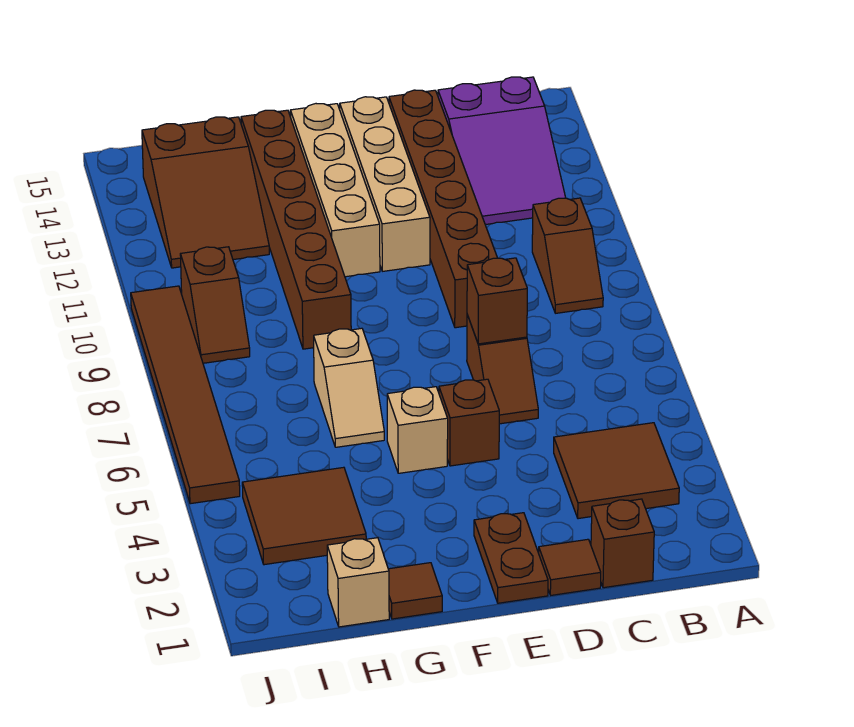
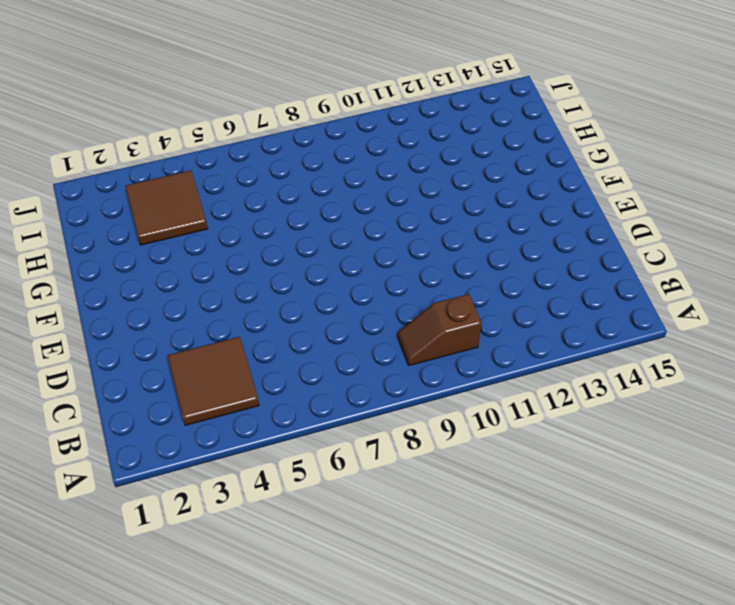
none -> purple 2x3 slope [438,77,566,225]
none -> brown 1x1 brick [591,499,654,588]
none -> brown 1x1 tile [539,539,601,595]

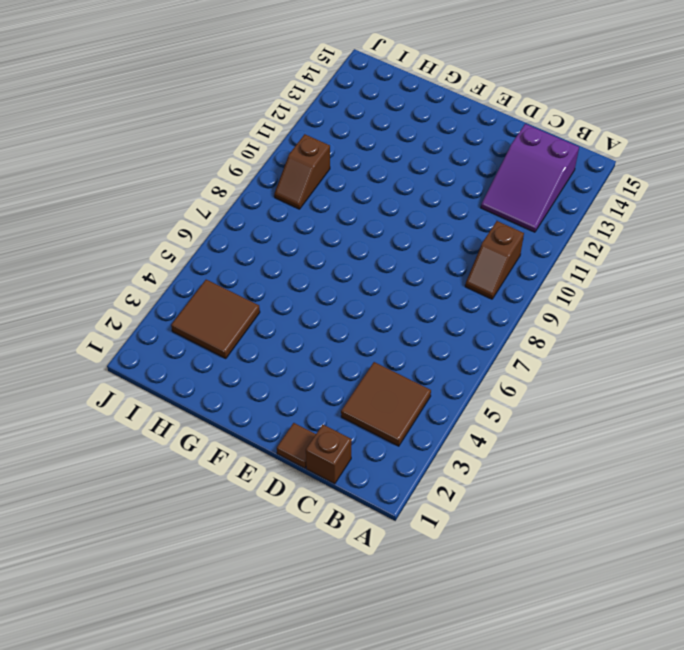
none -> brown 1x2 slope [467,315,538,424]
none -> brown 1x6 brick [389,90,497,328]
none -> brown 1x2 plate [474,513,548,603]

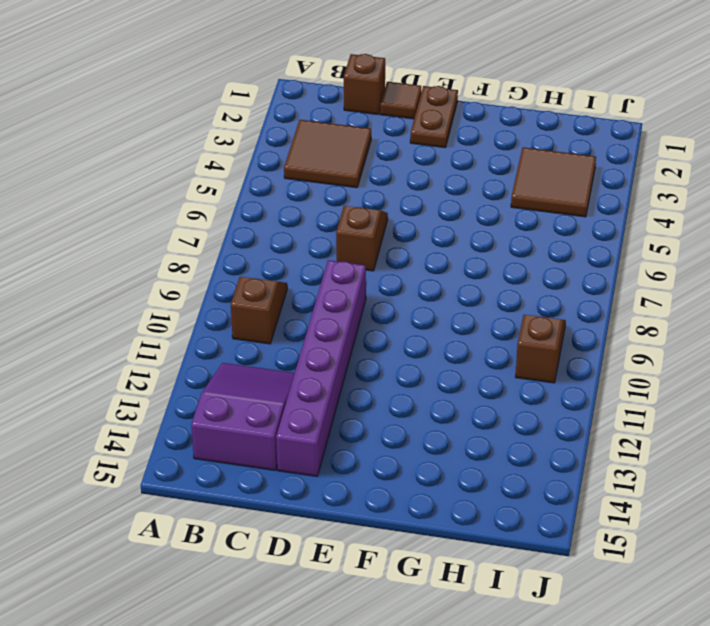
purple 1x6 brick [276,260,366,476] -> brown 1x6 brick [389,90,497,328]
none -> brown 1x1 brick [439,379,499,466]
none -> tan 1x4 brick [340,97,430,271]
none -> tan 1x1 brick [387,387,448,473]

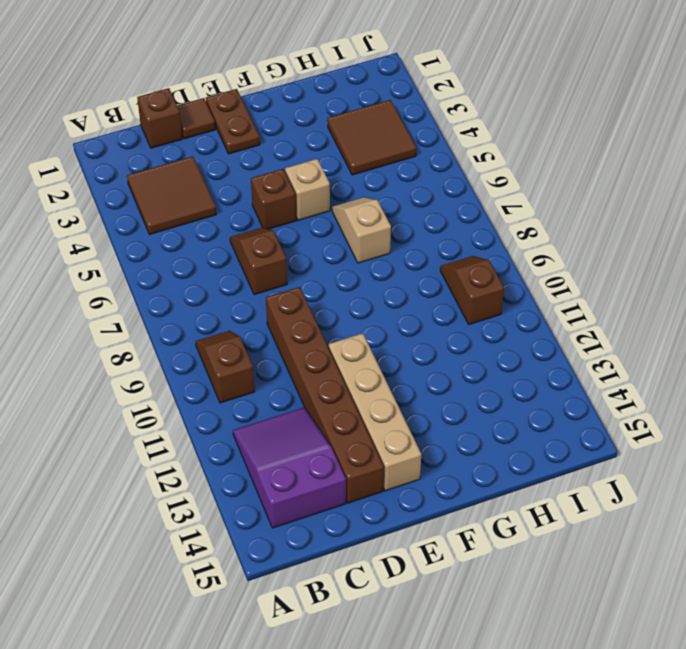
none -> tan 1x4 brick [290,104,380,277]
none -> brown 1x1 tile [388,563,442,619]
none -> brown 1x6 brick [241,110,351,349]

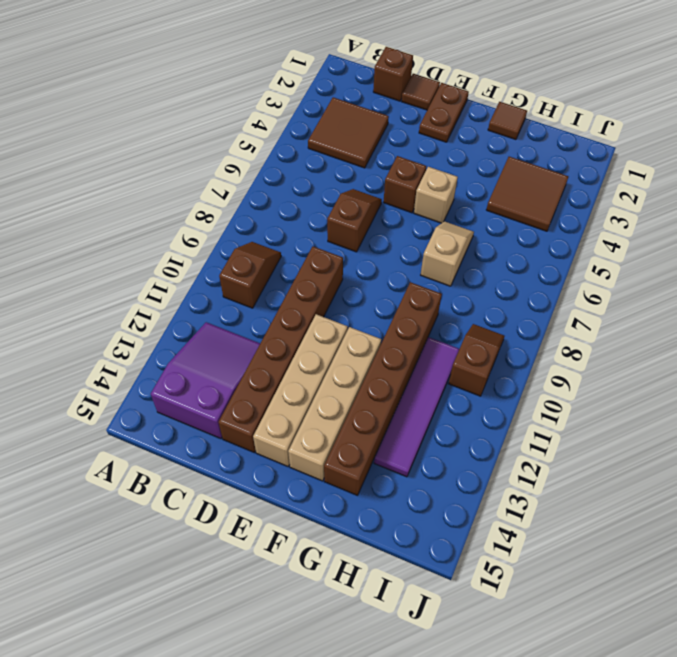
purple 1x4 tile [374,337,459,477] -> brown 2x3 slope [142,117,269,268]
none -> tan 1x1 brick [327,538,389,627]
none -> brown 1x6 tile [131,286,240,504]
none -> brown 1x1 brick [467,258,527,344]

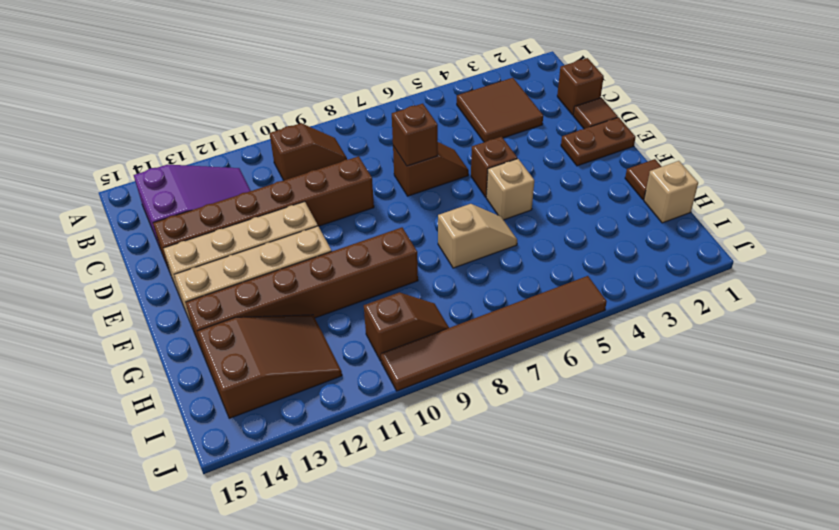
none -> brown 2x2 tile [242,467,366,565]

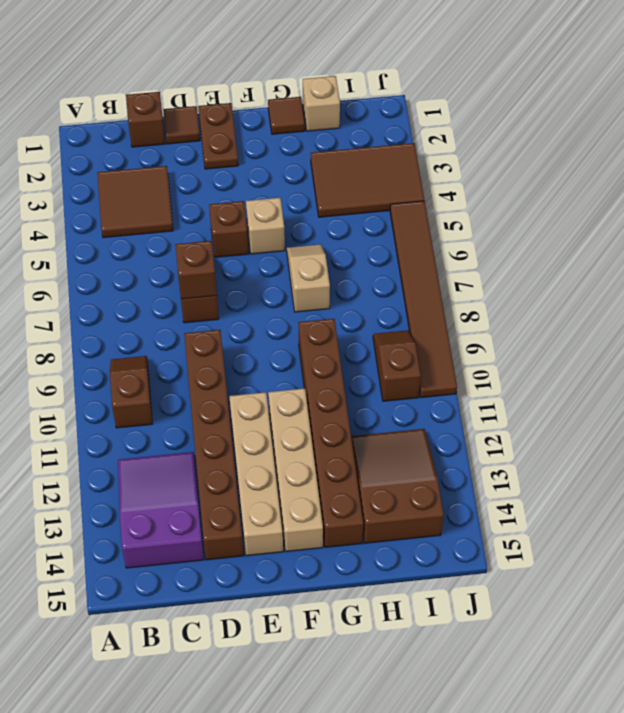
brown 2x3 tile [311,143,424,217] -> brown 2x2 tile [242,467,366,565]

